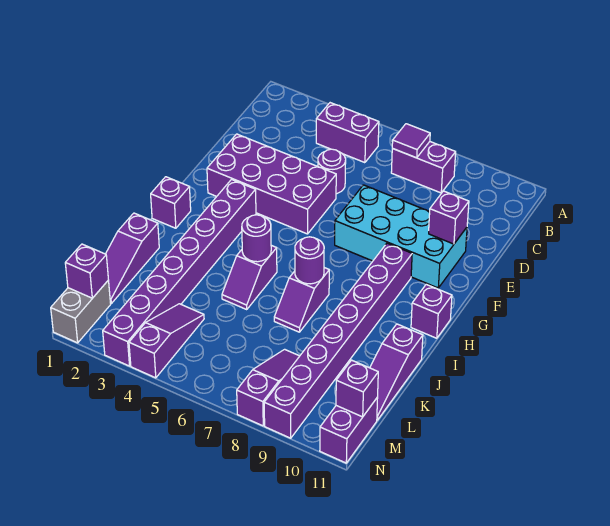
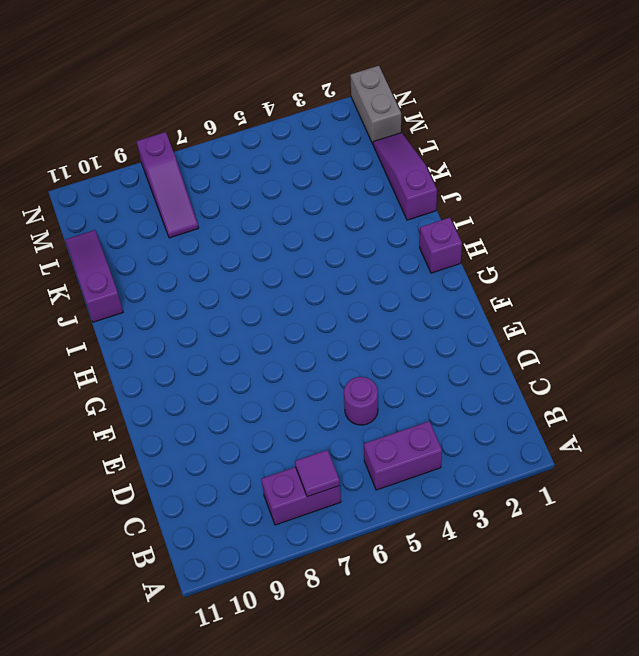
none -> purple 2x4 brick [207,134,336,234]
none -> cyan 2x4 brick [335,185,467,288]
none -> purple 1x8 brick [103,180,256,366]

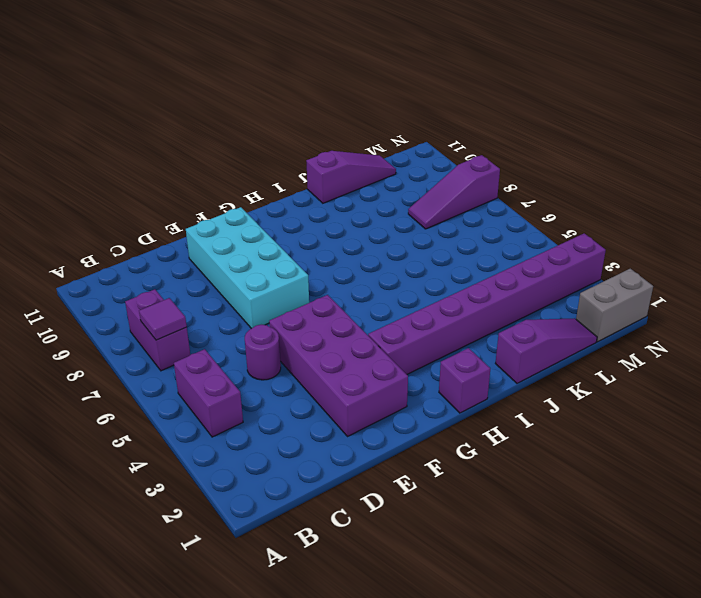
none -> purple 1x8 brick [264,243,412,438]
none -> purple 1x1 brick [411,284,452,338]
none -> purple 1x2 slope [222,245,277,309]

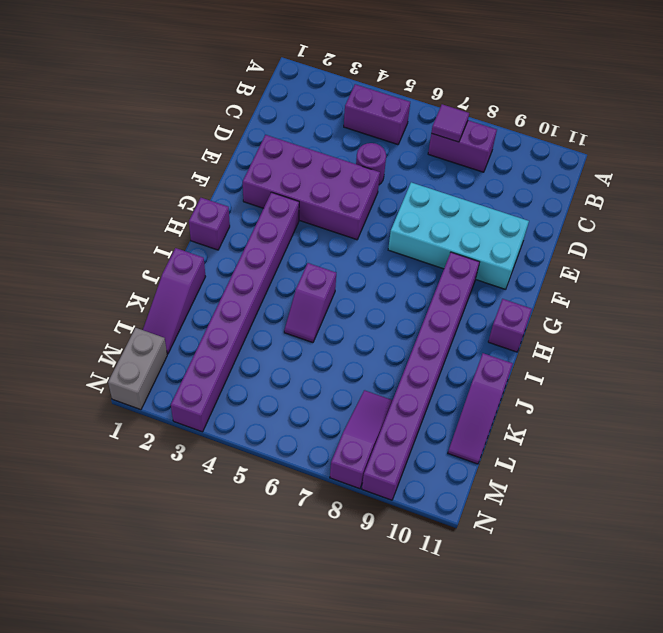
none -> purple 1x2 slope [274,268,329,332]
none -> purple 1x3 slope [129,304,204,378]
none -> purple 1x2 brick [320,397,378,463]

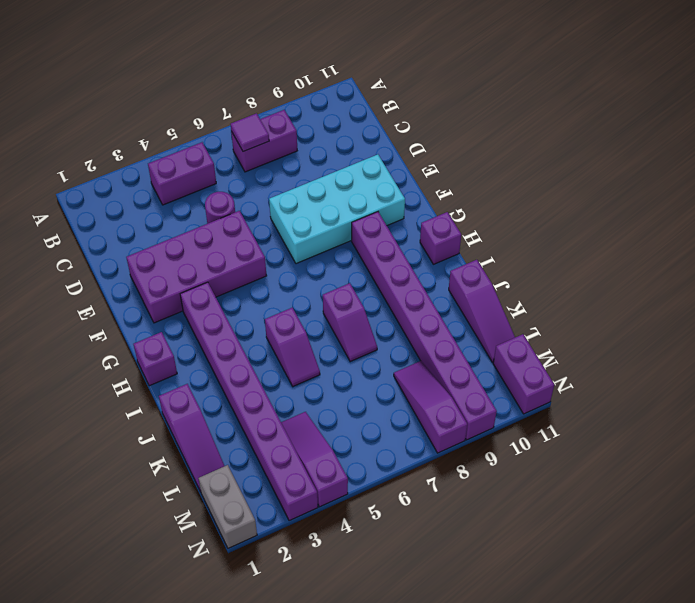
none -> purple 1x1 brick [429,191,469,244]
none -> purple 1x1 round brick [242,215,271,262]
none -> purple 1x1 round brick [295,237,324,284]

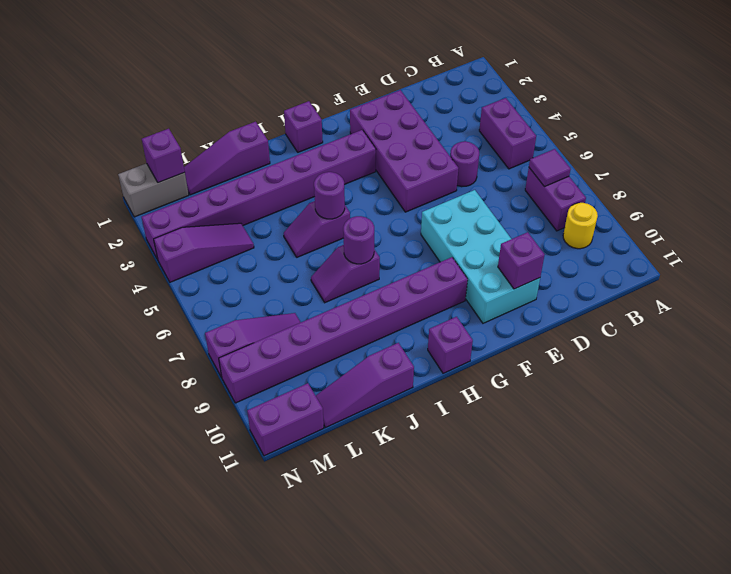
yellow 1x1 round brick [563,203,598,249] -> none
none -> purple 1x1 brick [336,360,378,417]

